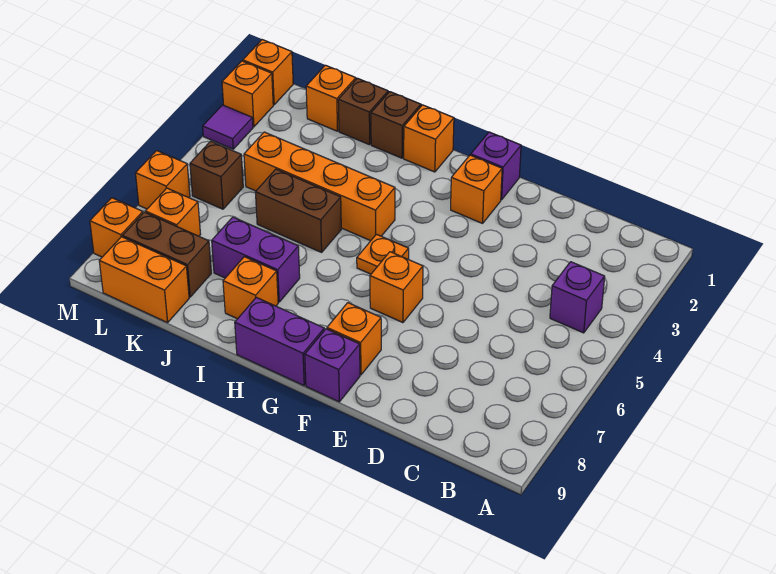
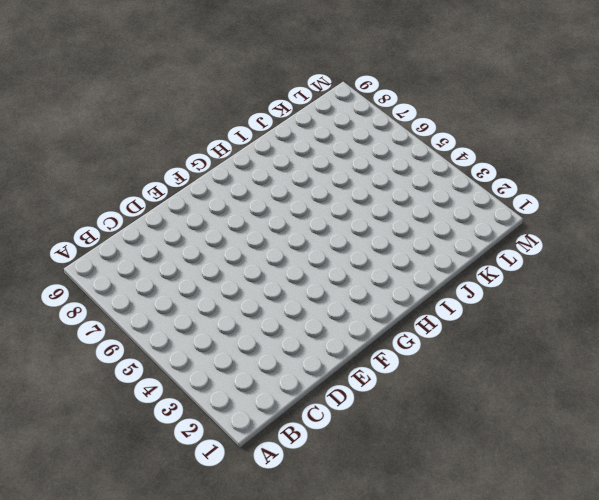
none -> purple 1x1 brick [550,262,605,333]
none -> purple 1x1 brick [471,132,521,200]
none -> orange 1x1 brick [451,155,502,223]

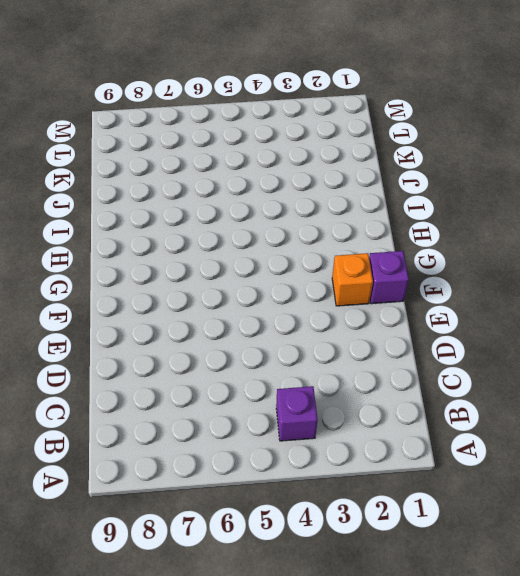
none -> orange 1x1 brick [370,252,423,323]
none -> orange 1x1 brick [327,303,381,375]
none -> purple 1x1 brick [305,329,360,402]

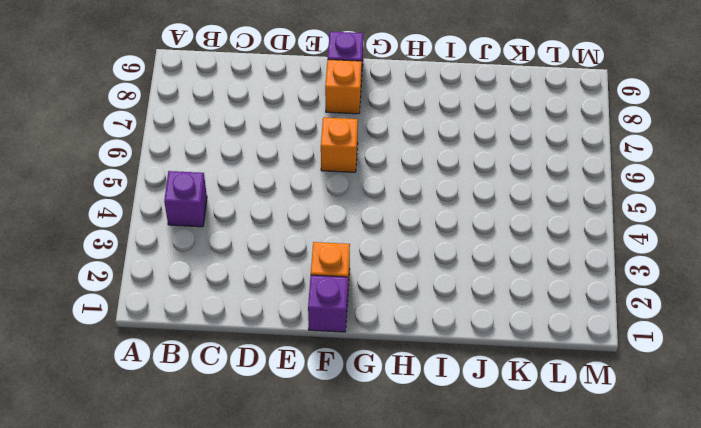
none -> orange 1x1 plate [357,234,409,274]
none -> purple 1x2 brick [235,297,324,385]
none -> orange 1x1 brick [404,105,454,172]

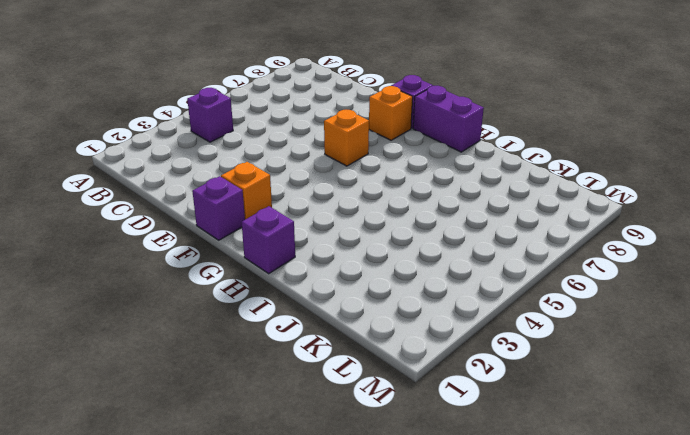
purple 1x1 brick [242,206,295,274] -> orange 1x1 brick [404,105,454,172]
none -> orange 1x1 plate [357,234,409,274]
none -> orange 1x4 brick [244,132,395,241]
none -> brown 1x1 brick [371,92,421,158]

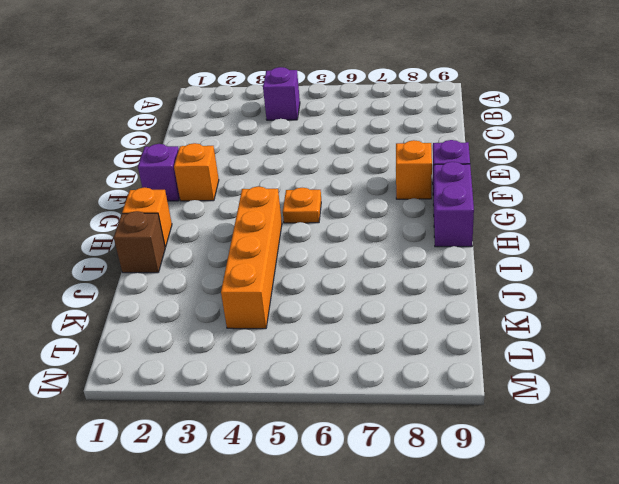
none -> orange 1x1 brick [370,252,423,323]
none -> brown 1x2 brick [256,169,341,252]
none -> purple 1x2 brick [212,217,300,302]

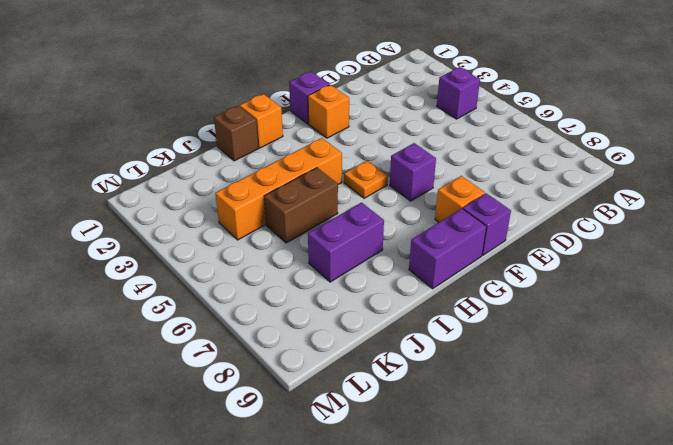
purple 1x1 brick [390,143,436,201] -> orange 1x1 brick [370,252,423,323]
none -> orange 1x1 brick [223,257,278,319]
none -> brown 1x1 brick [338,78,388,145]
none -> orange 1x1 brick [306,65,356,131]

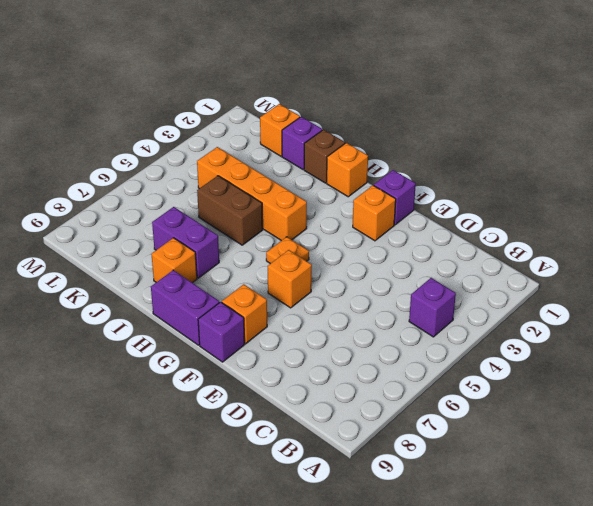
purple 1x1 brick [282,117,322,170] -> brown 1x1 brick [338,78,388,145]
none -> brown 1x2 brick [123,212,211,297]
none -> orange 1x2 brick [99,237,189,323]
none -> brown 1x1 brick [190,141,243,209]

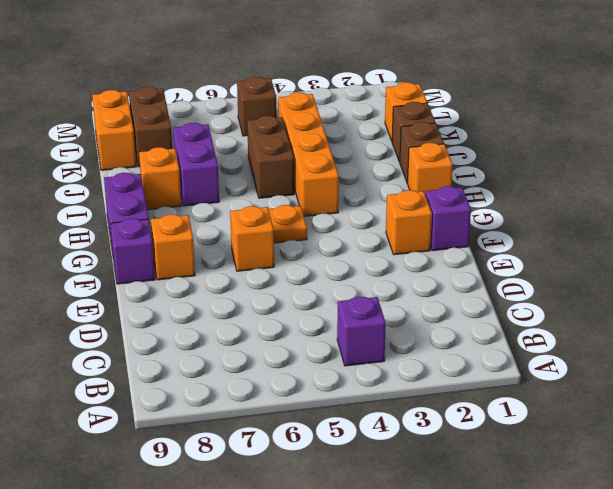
none -> orange 1x1 brick [145,188,201,236]
none -> orange 1x1 brick [243,40,293,105]
none -> orange 1x1 brick [222,61,273,127]

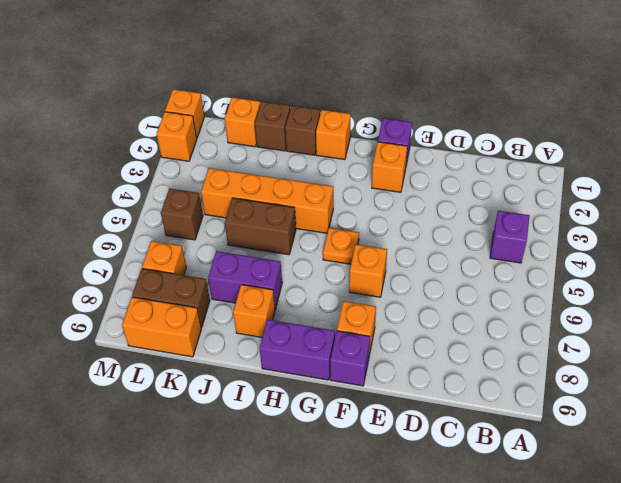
none -> purple 1x1 tile [203,105,253,149]
none -> orange 1x1 brick [136,151,190,209]
none -> orange 1x1 brick [90,198,143,257]

